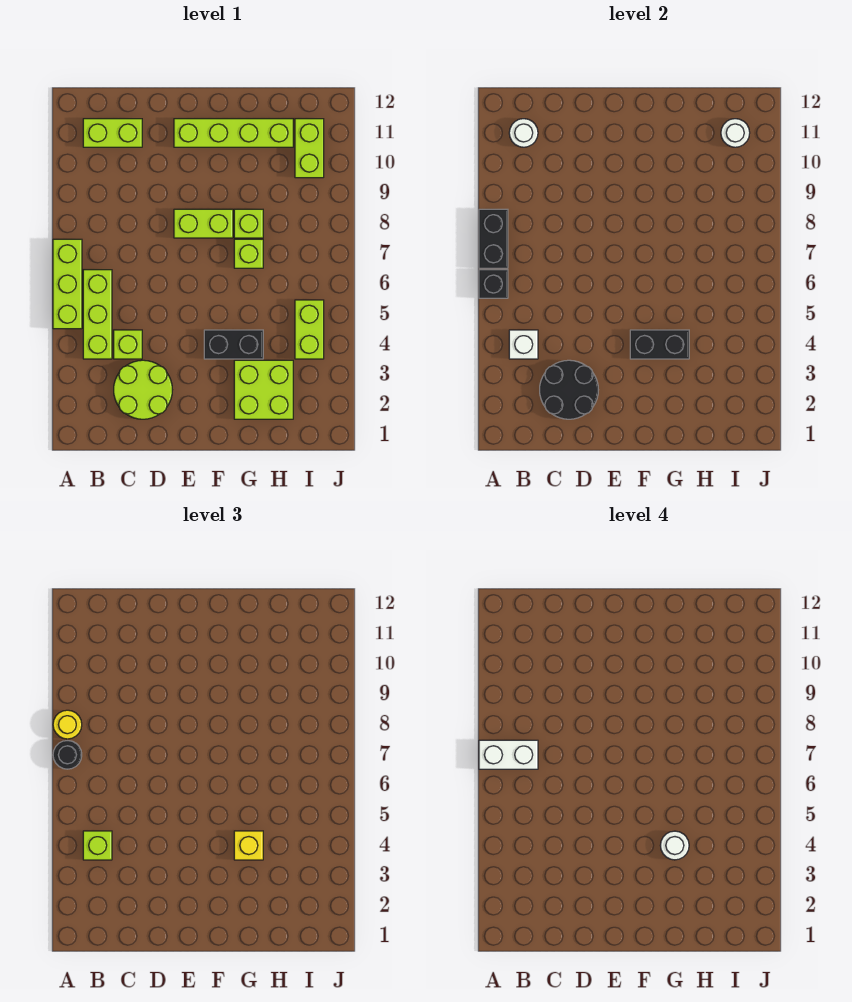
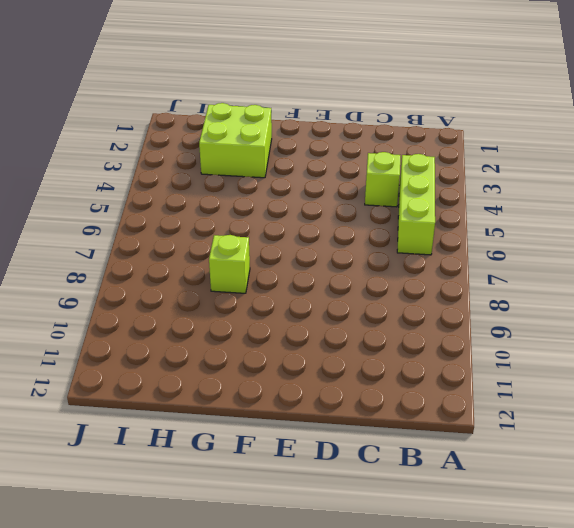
none -> lime 1x3 brick [53,239,82,329]
none -> lime 1x2 brick [83,119,142,147]
none -> lime 2x2 round brick [114,360,172,419]

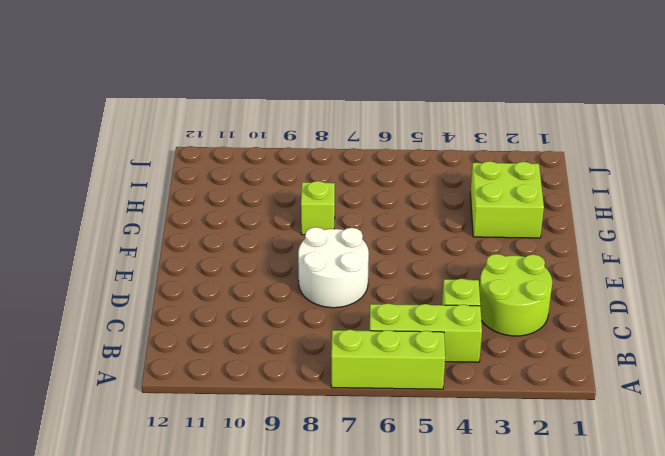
white 2x2 round brick [298,227,369,308] -> lime 1x2 brick [174,209,233,238]
none -> lime 1x2 brick [83,119,142,147]
none -> lime 1x4 brick [174,119,293,147]
none -> black 1x2 brick [204,330,263,359]

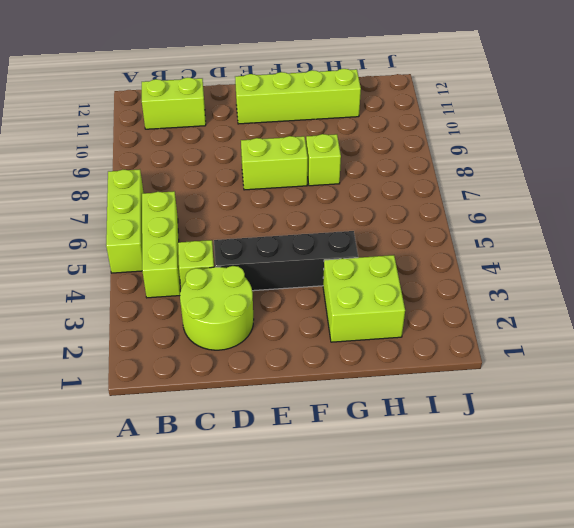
black 1x4 brick [214,231,358,291] -> black 1x2 brick [204,330,263,359]
none -> lime 1x1 brick [234,239,263,268]
none -> lime 1x2 brick [295,300,324,359]
none -> lime 1x2 brick [295,119,324,178]

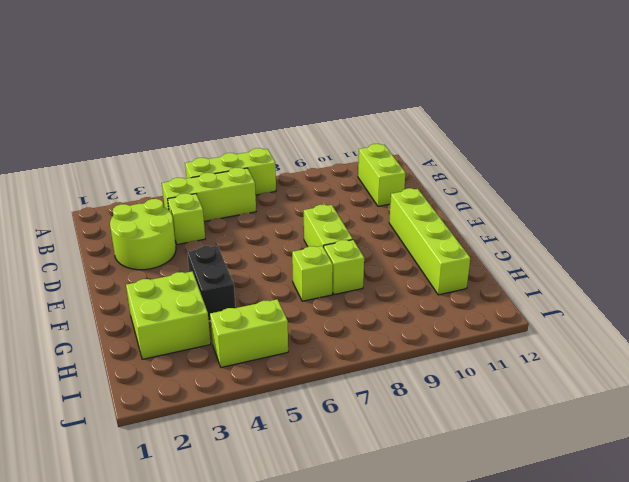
none -> lime 1x2 brick [295,119,324,178]
none -> black 1x1 brick [479,270,508,298]
none -> black 1x2 brick [479,209,508,268]

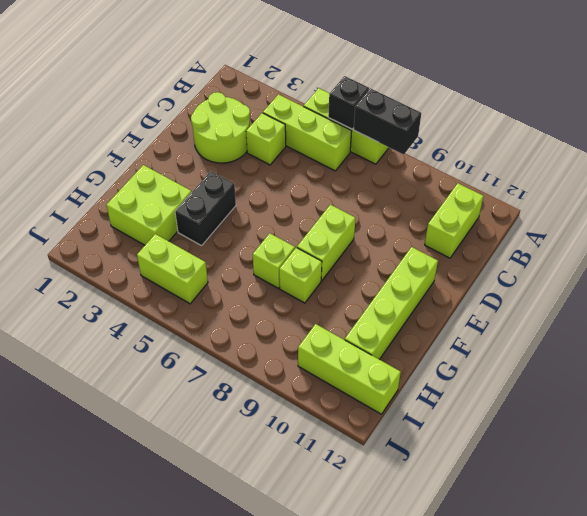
lime 1x3 brick [298,324,401,414] -> lime 1x2 brick [295,119,324,178]
none -> white 1x1 brick [509,330,538,359]
none -> white 1x1 round brick [509,119,538,147]
none -> black 2x2 round brick [540,360,598,419]

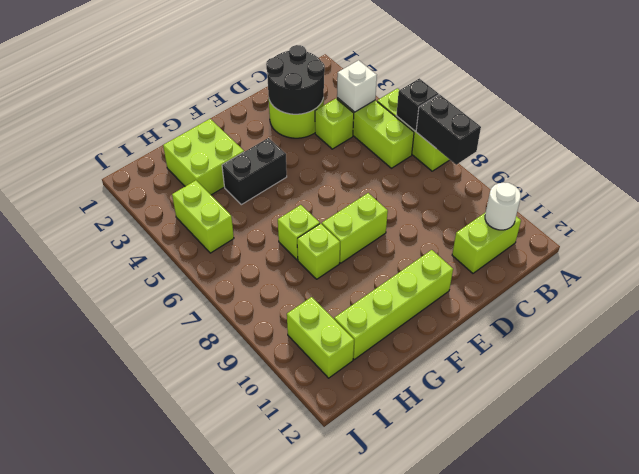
none -> black 1x2 brick [630,330,689,359]
none -> white 1x1 round brick [721,119,750,147]
none -> black 1x1 round brick [53,741,82,769]

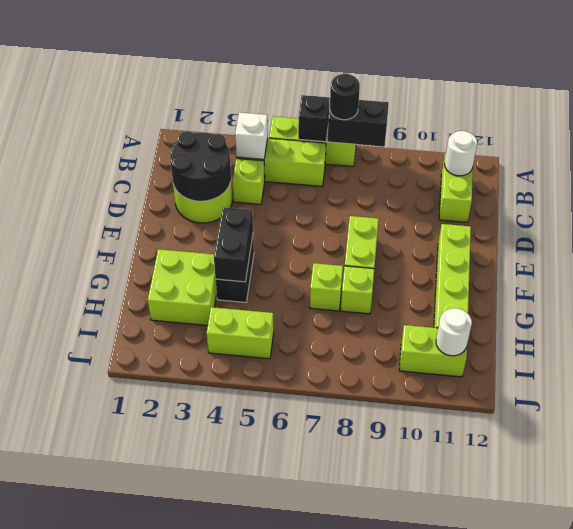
none -> yellow 1x1 round brick [53,710,82,739]
none -> lime 1x1 brick [83,831,112,860]
none -> yellow 1x1 brick [234,831,263,860]

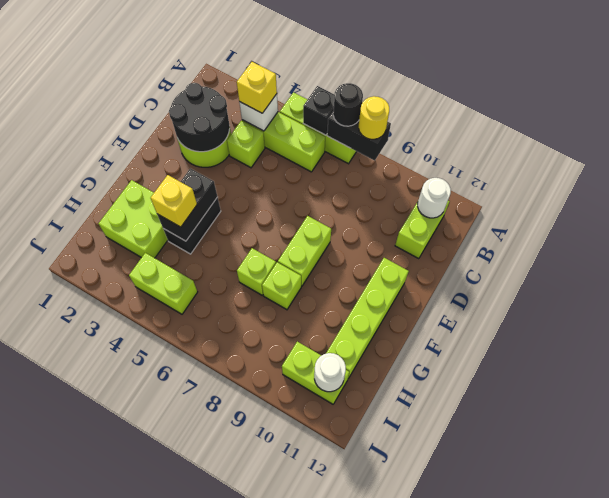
yellow 1x1 brick [237,62,277,113] -> lime 1x1 brick [83,831,112,860]
none -> white 1x2 brick [479,740,538,769]
none -> white 1x1 round brick [660,831,689,860]

